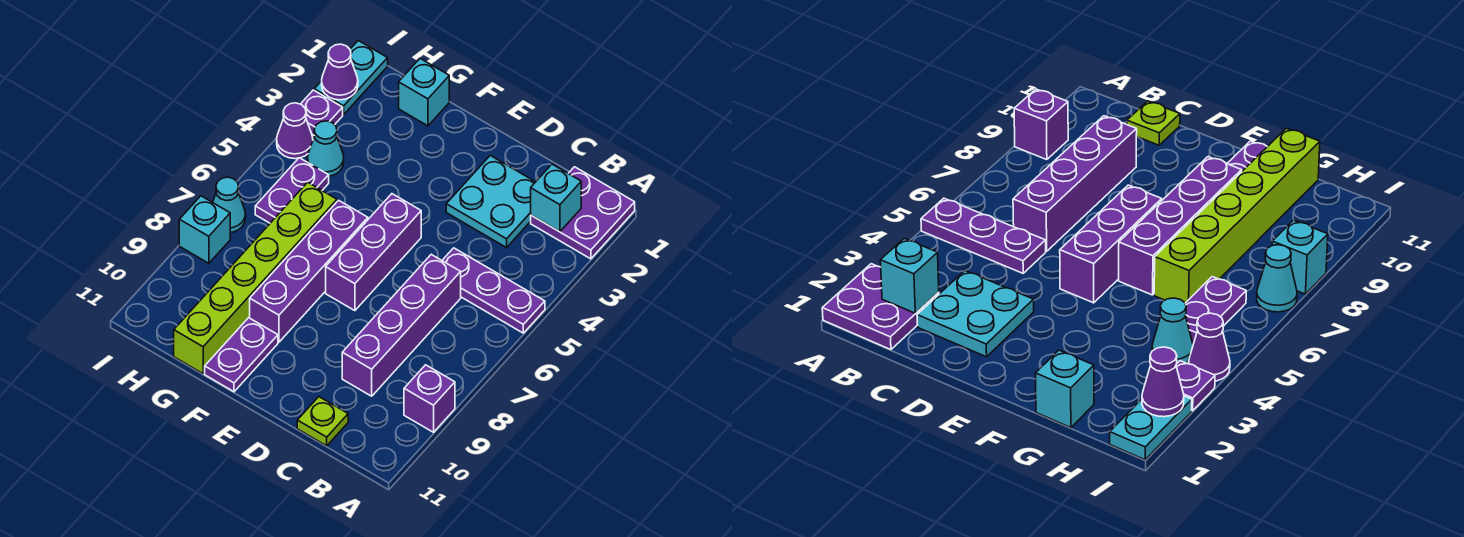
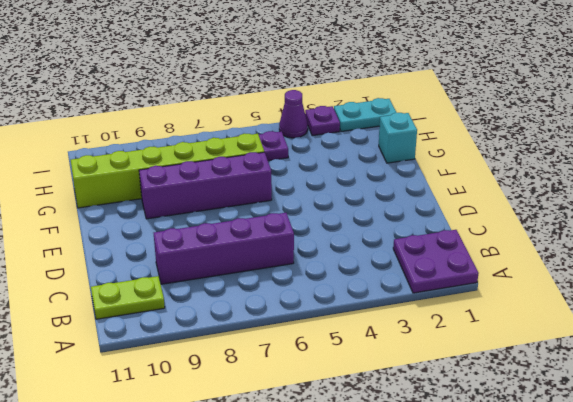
lime 1x2 plate [91,276,165,319] -> none
none -> purple 1x3 plate [442,248,545,333]
none -> purple 1x1 brick [404,365,455,432]
none -> cyan 2x2 plate [446,156,535,248]

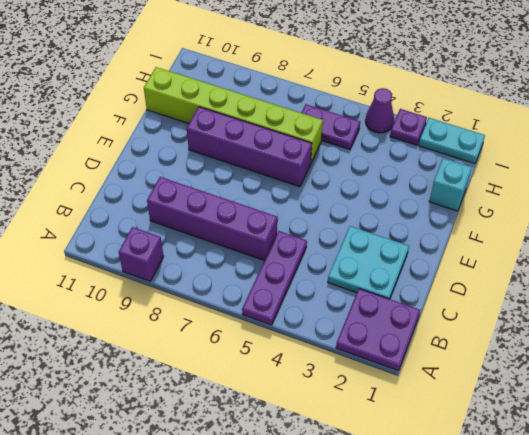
none -> lime 1x1 plate [297,397,348,446]
none -> purple 1x3 brick [326,194,421,311]
none -> purple 1x2 plate [205,318,278,392]

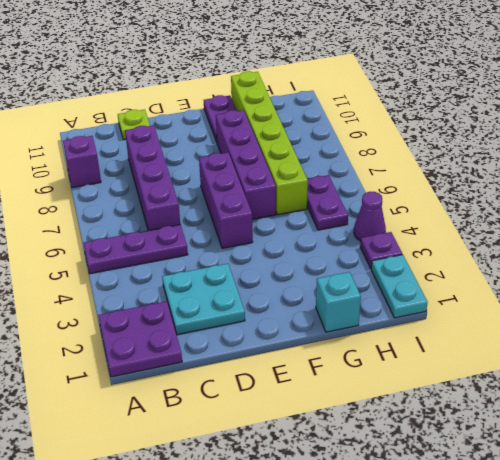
none -> cyan 1x1 cone [307,121,344,176]
none -> cyan 1x1 cone [213,177,246,233]
none -> cyan 1x1 brick [179,196,230,263]

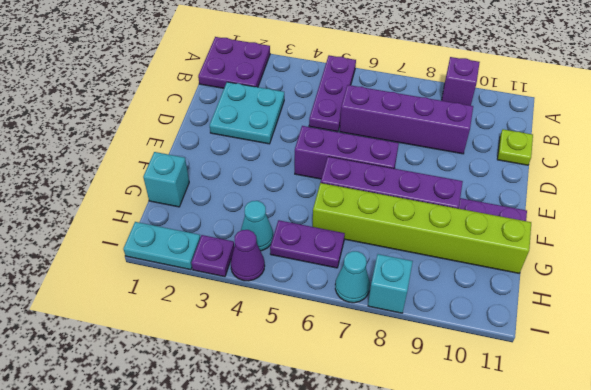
none -> cyan 1x1 brick [531,164,581,232]
none -> purple 1x1 cone [322,44,358,100]

